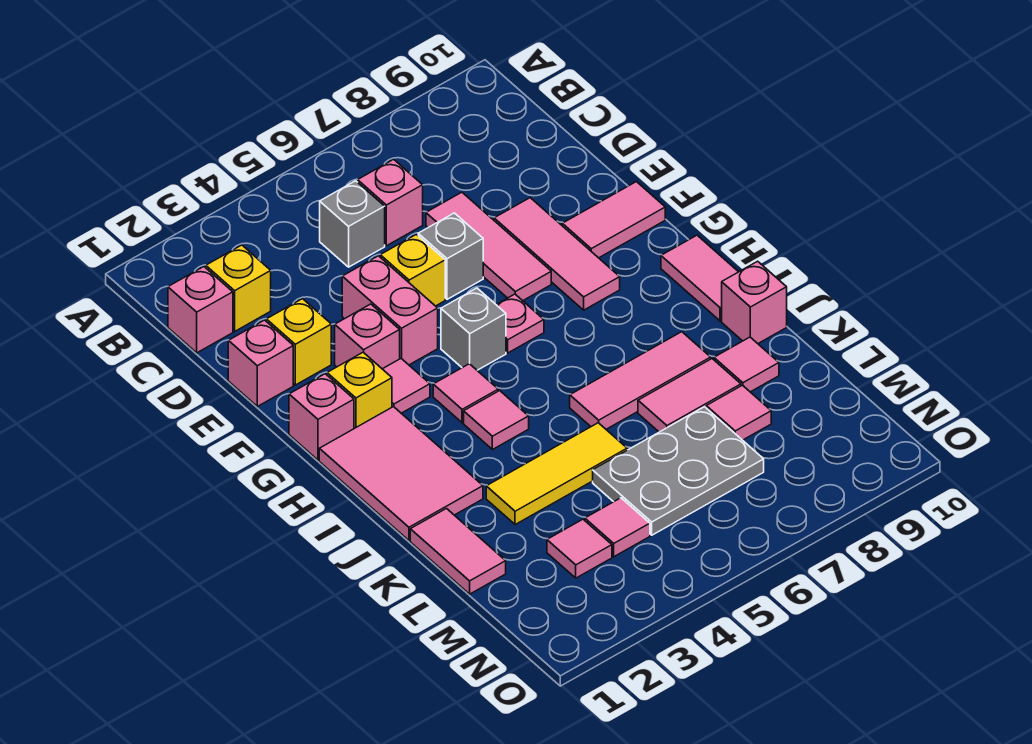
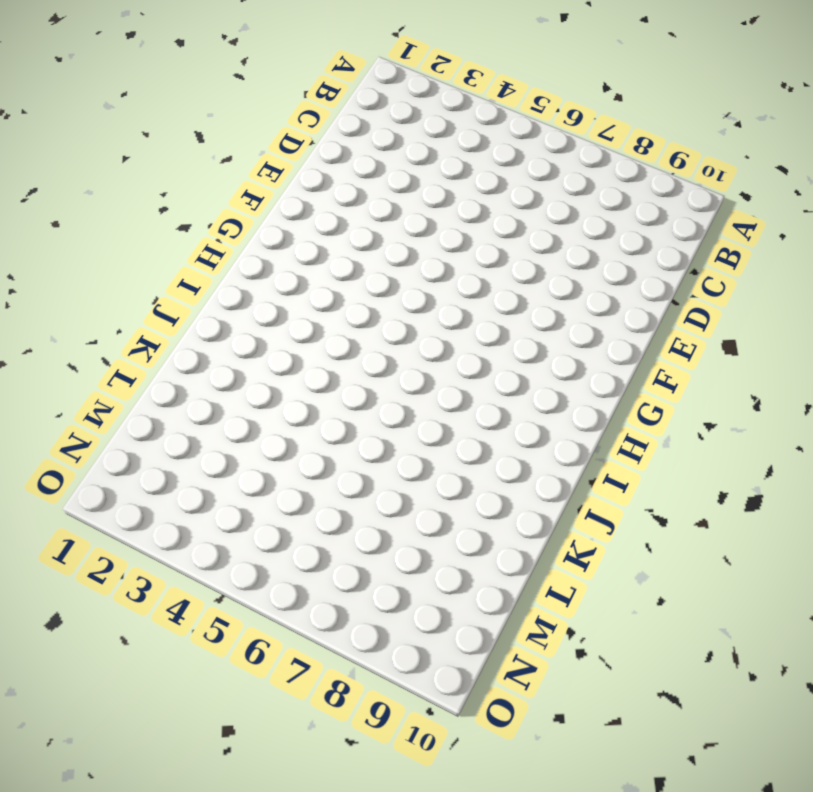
none -> pink 1x1 brick [168,267,233,353]
none -> yellow 1x1 brick [206,245,271,331]
none -> grey 1x1 brick [320,181,385,267]
none -> pink 1x1 brick [358,159,423,246]

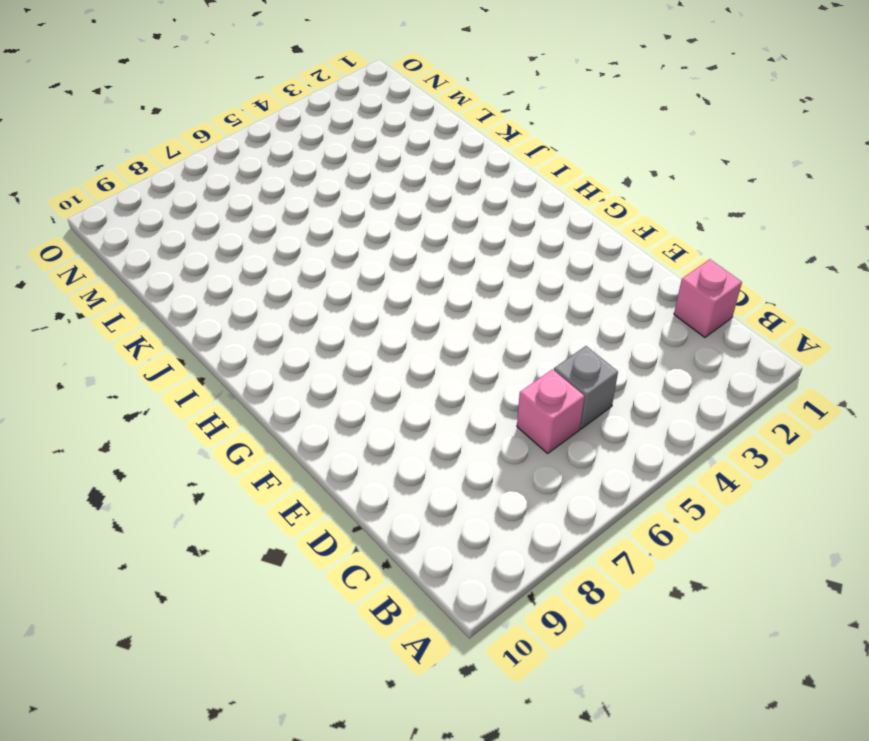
none -> yellow 1x1 brick [206,245,271,331]
none -> pink 1x3 tile [426,192,551,301]
none -> pink 1x1 brick [228,320,293,406]
none -> yellow 1x1 brick [266,299,331,385]

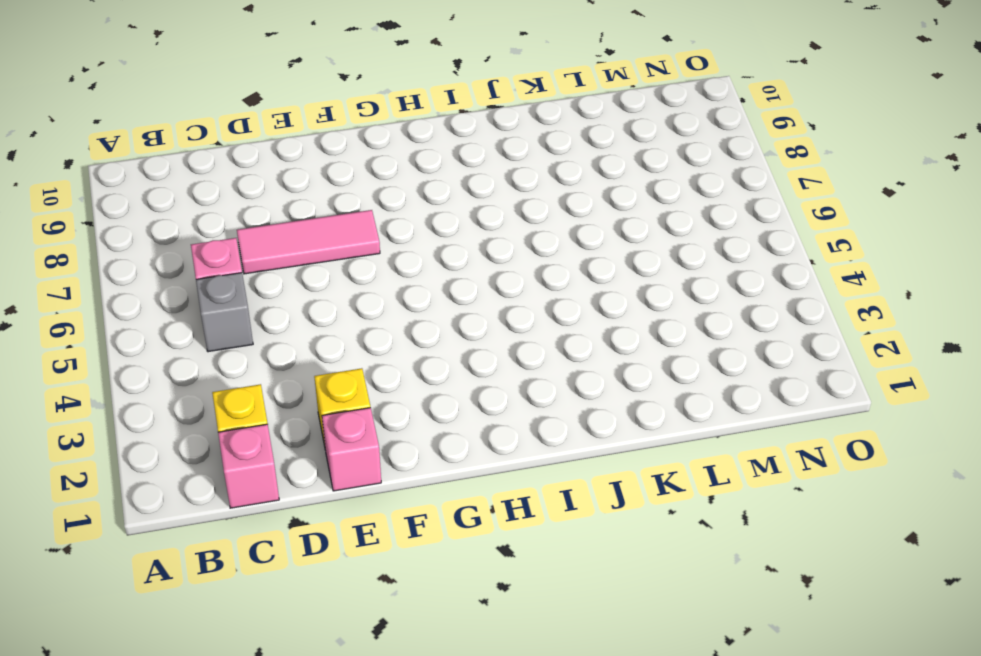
none -> pink 1x2 brick [342,256,438,365]
none -> yellow 1x1 brick [380,234,445,306]
none -> grey 1x1 brick [418,213,483,299]
none -> pink 1x3 tile [494,198,620,310]

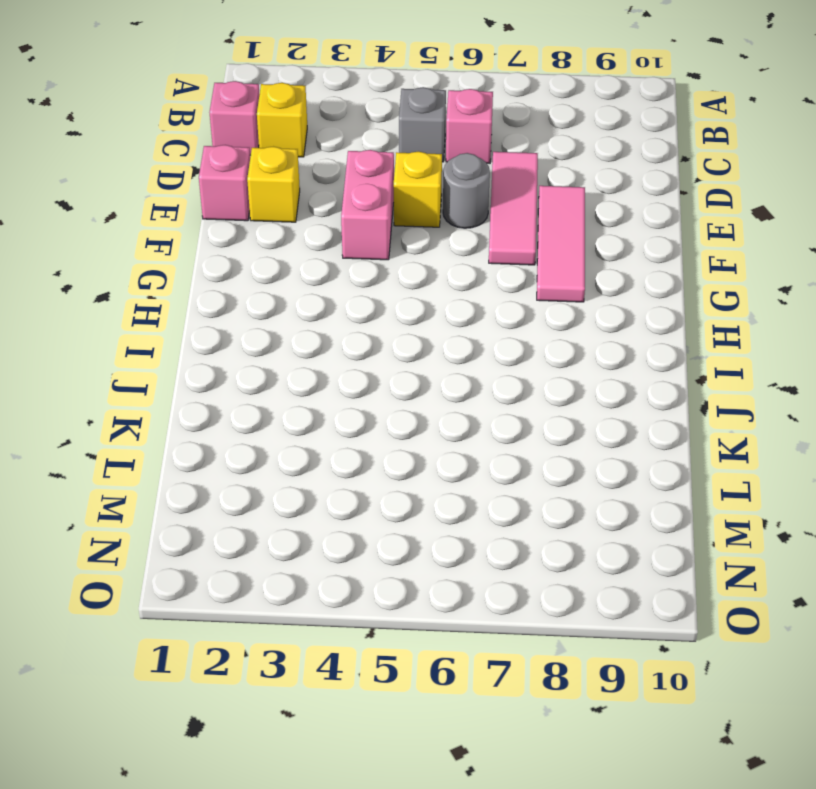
grey 1x1 round brick [443,153,490,228] -> grey 1x1 brick [418,213,483,299]
none -> pink 1x1 brick [335,304,400,369]
none -> pink 1x2 tile [562,182,665,258]
none -> pink 1x1 brick [289,374,354,460]
none -> yellow 1x1 brick [327,352,392,429]

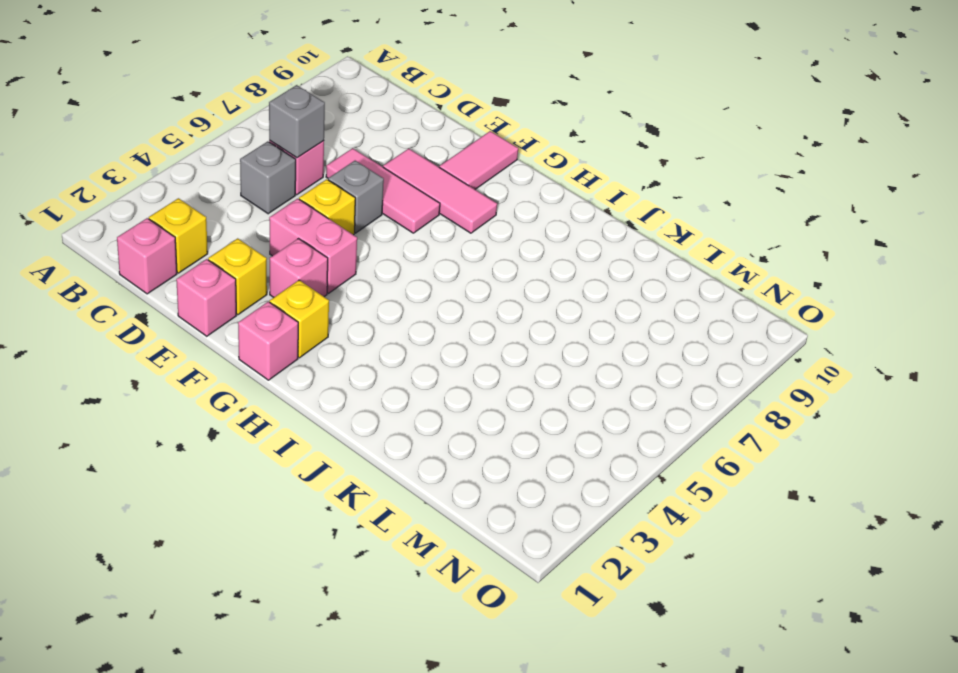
grey 1x1 brick [269,85,325,158] -> grey 1x1 brick moved to [441,288,506,370]
none -> pink 1x1 tile [383,359,430,413]
none -> pink 1x1 plate [496,294,544,353]
none -> pink 2x3 tile [319,407,483,540]
none -> pink 1x1 tile [433,364,498,423]

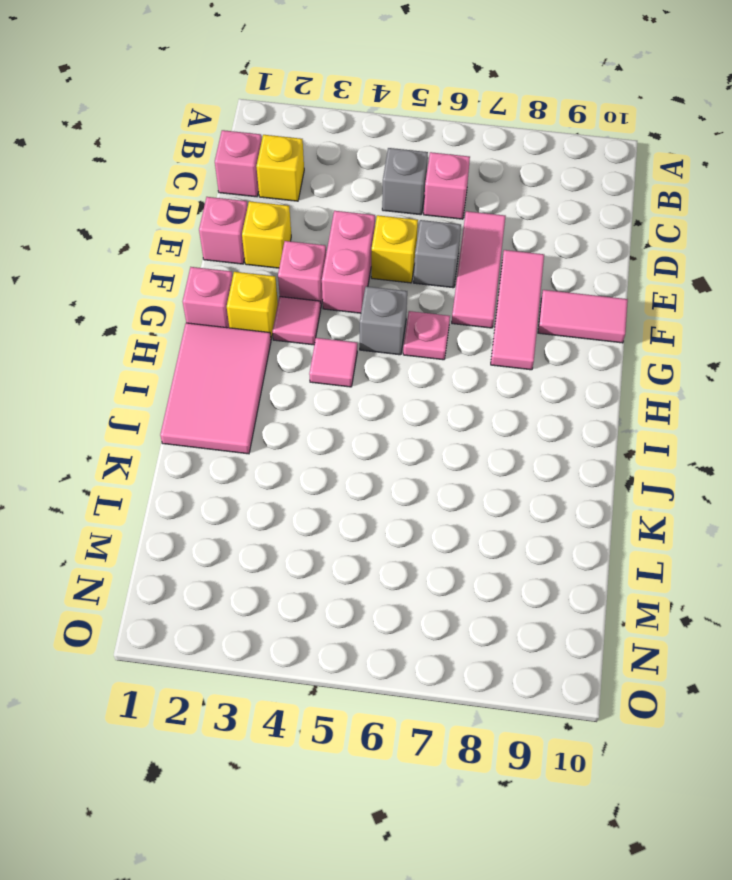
none -> pink 1x2 tile [661,235,738,321]
none -> pink 1x1 tile [464,391,529,450]
none -> pink 1x3 tile [570,332,711,429]
none -> pink 1x1 brick [722,261,787,344]

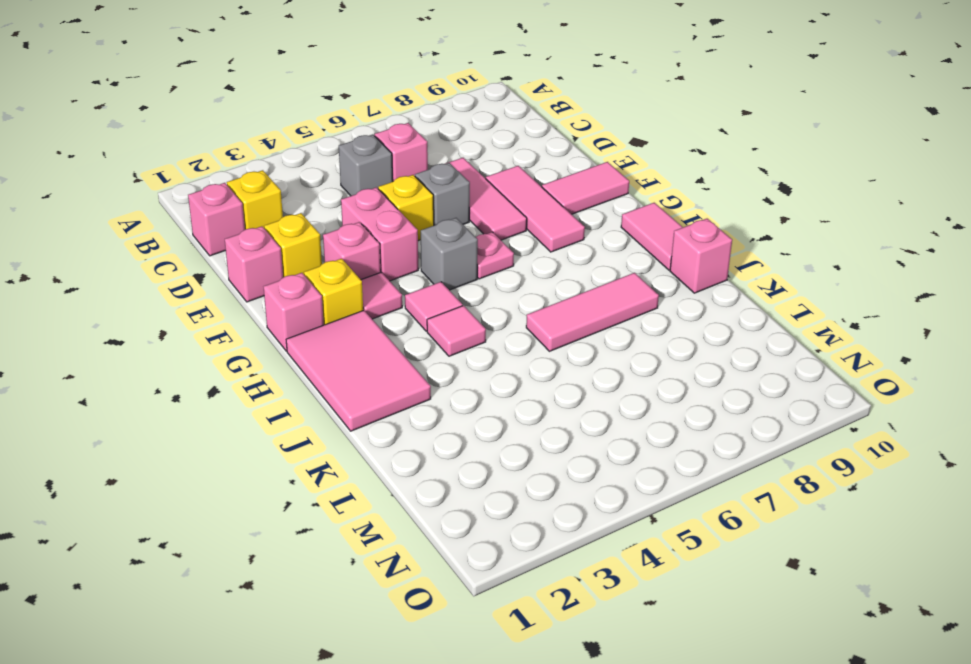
none -> pink 1x2 tile [410,509,506,594]
none -> yellow 1x3 tile [486,423,627,525]
none -> pink 1x2 tile [638,359,741,432]
none -> pink 1x1 tile [714,337,779,392]

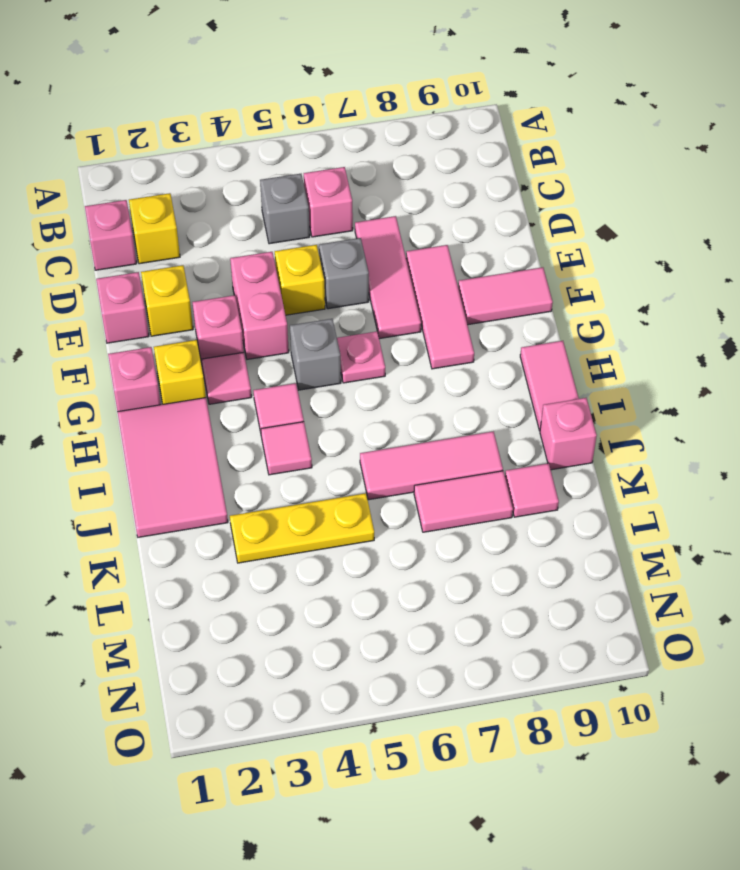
yellow 1x3 plate [230,493,374,563] -> yellow 1x3 tile [486,423,627,525]
none -> pink 1x2 tile [410,509,506,594]
none -> grey 2x3 plate [593,407,764,535]
none -> pink 1x1 tile [706,385,771,440]
none -> pink 1x1 tile [547,519,612,578]

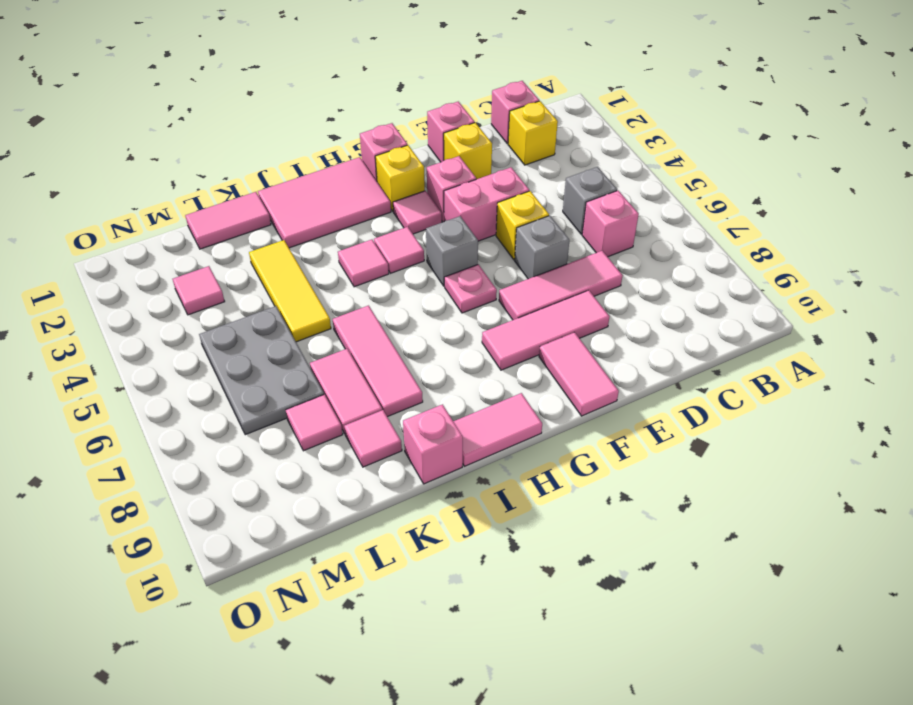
none -> pink 1x1 tile [585,498,650,557]

